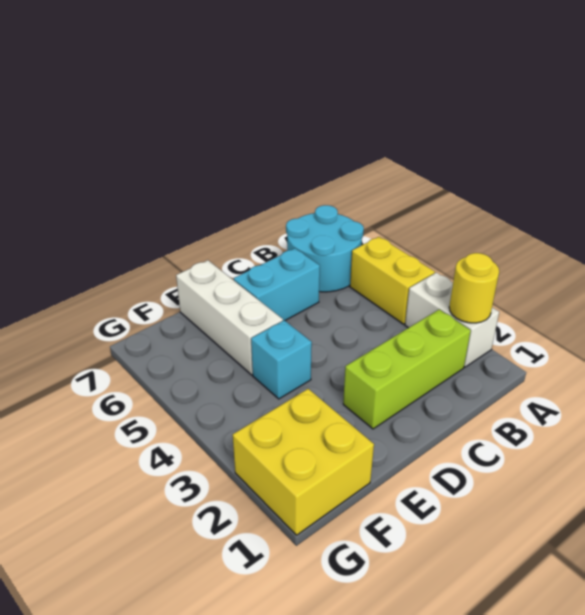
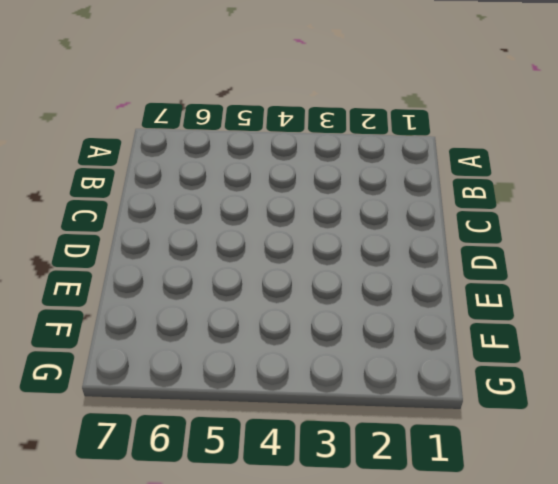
none -> white 1x2 brick [405,273,499,367]
none -> yellow 1x2 brick [350,237,435,324]

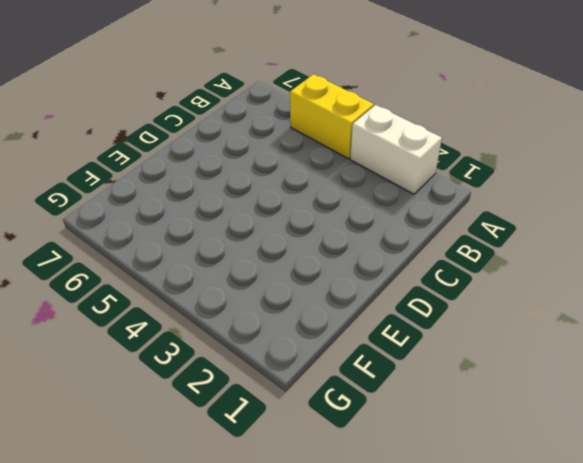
none -> cyan 2x2 round brick [286,205,364,292]
none -> lime 1x3 brick [343,309,471,429]

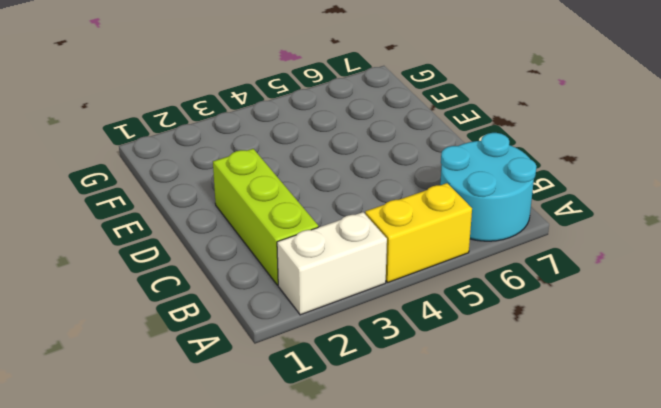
none -> cyan 1x2 brick [234,248,320,321]
none -> cyan 1x1 brick [251,320,312,399]

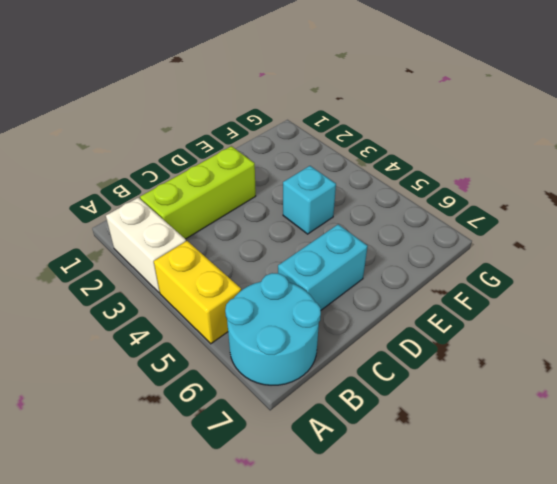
none -> white 1x3 brick [176,260,283,375]
none -> yellow 2x2 brick [233,389,374,535]

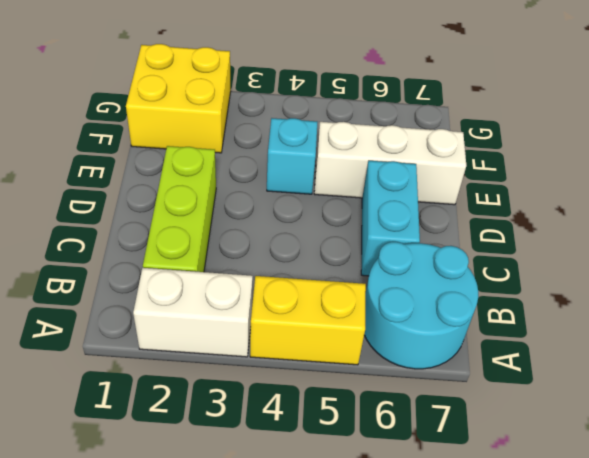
none -> yellow 1x1 round brick [449,253,499,323]

